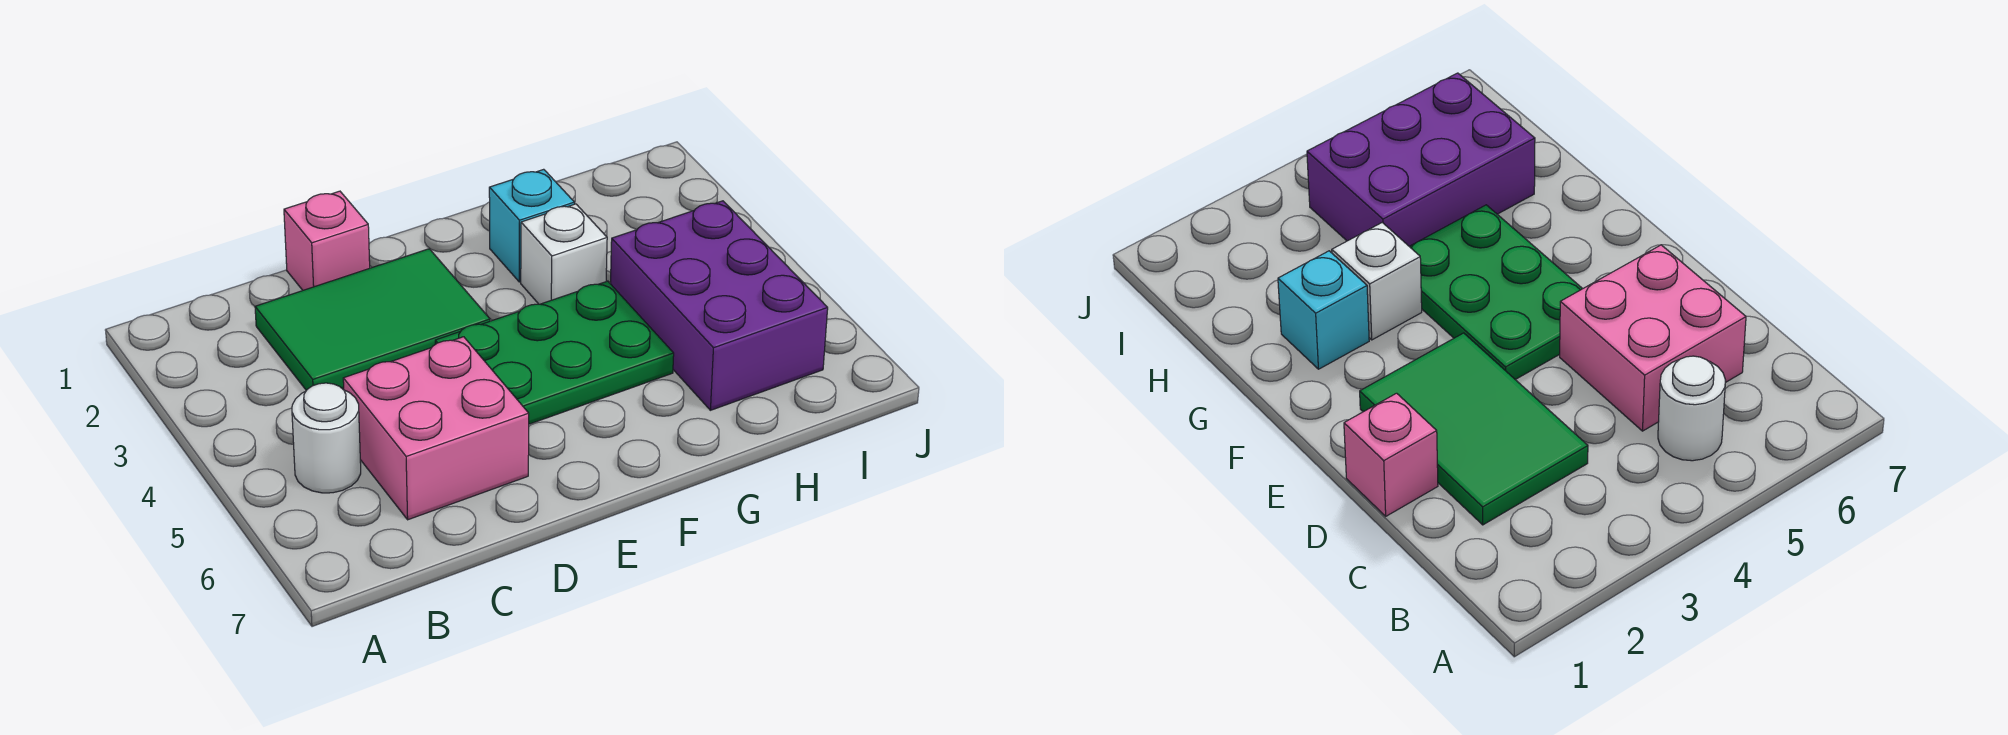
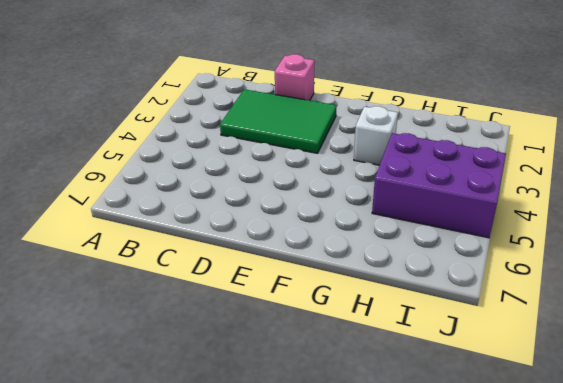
purple 2x3 brick [372,133,506,238] -> purple 2x3 brick turned to [610,201,828,410]
none -> white 1x1 round brick [292,383,361,493]
none -> pink 2x2 brick [343,337,529,520]

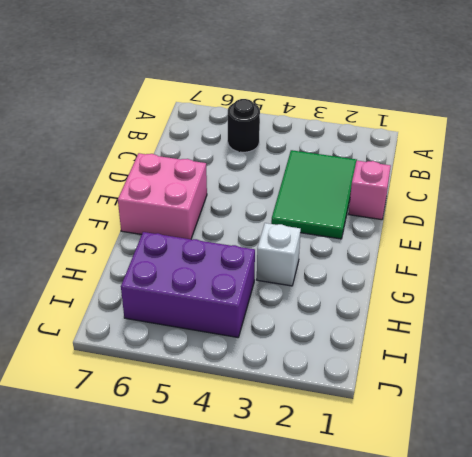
black 1x1 round brick [228,99,260,152] -> white 1x1 round brick [292,383,361,493]
pink 2x2 brick [118,153,207,239] -> pink 2x2 brick moved to [343,337,529,520]
none -> green 2x3 plate [435,281,674,424]
none -> cyan 1x1 brick [489,169,574,282]

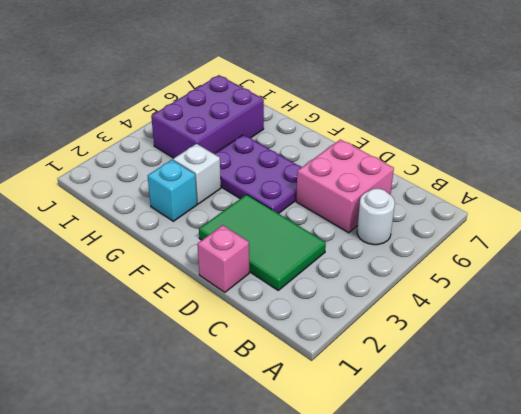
purple 2x3 plate [214,135,302,214] -> green 2x3 plate [435,281,674,424]

